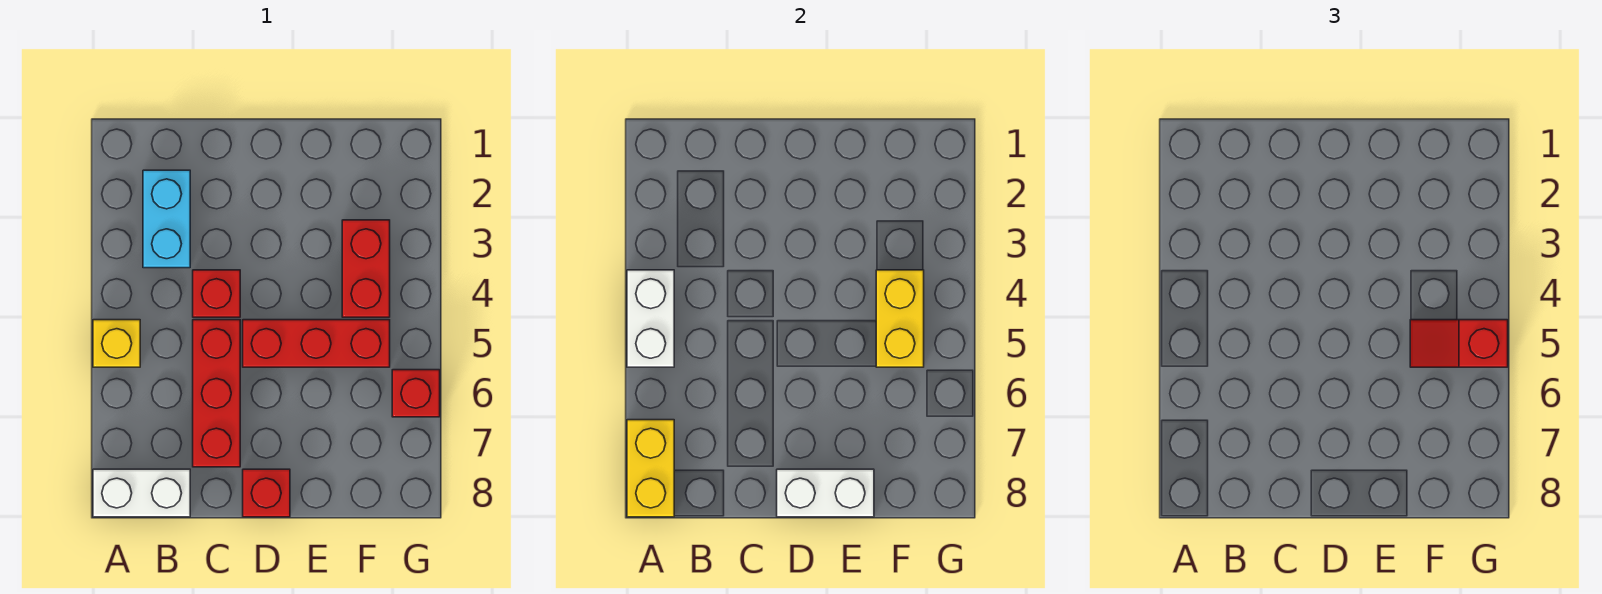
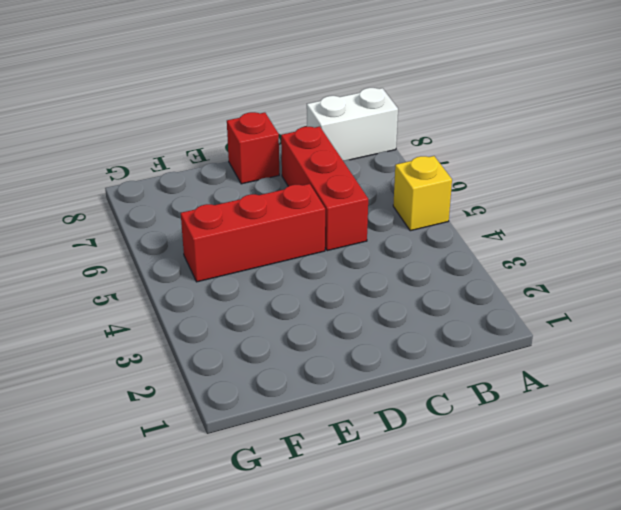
none -> cyan 1x2 brick [143,170,190,268]
none -> red 1x1 brick [193,270,240,317]
none -> red 1x2 brick [342,220,390,317]

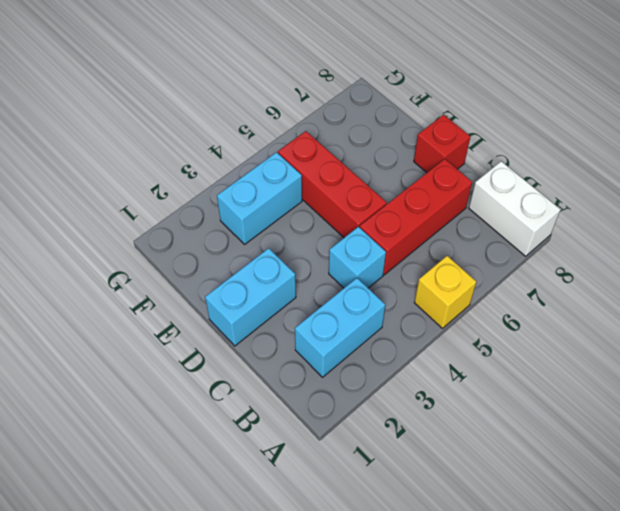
cyan 1x1 brick [329,227,386,288] -> red 1x1 brick [193,270,240,317]
cyan 1x2 brick [205,248,296,346] -> none
cyan 1x2 brick [217,152,302,244] -> red 1x2 brick [342,220,390,317]
none -> red 1x1 brick [392,370,440,417]
none -> white 1x2 brick [627,270,674,367]
none -> yellow 1x2 brick [627,420,674,517]

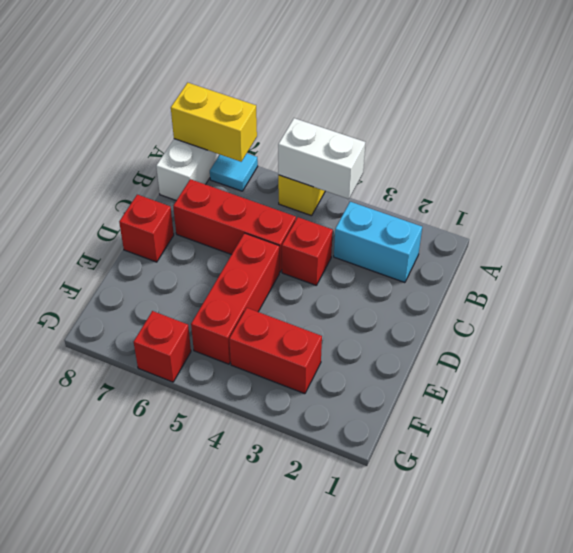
cyan 1x1 tile [210,154,258,191] -> none
none -> white 1x2 brick [777,469,874,517]
none -> yellow 1x2 brick [876,270,924,367]
none -> red 1x2 slope [1410,320,1508,367]

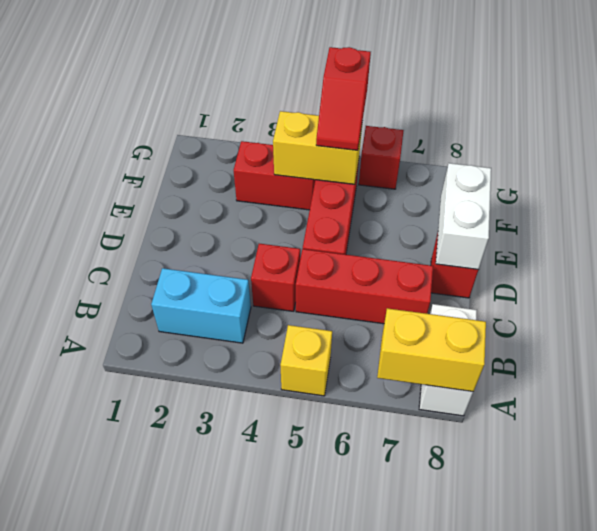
none -> white 1x2 brick [627,270,674,367]

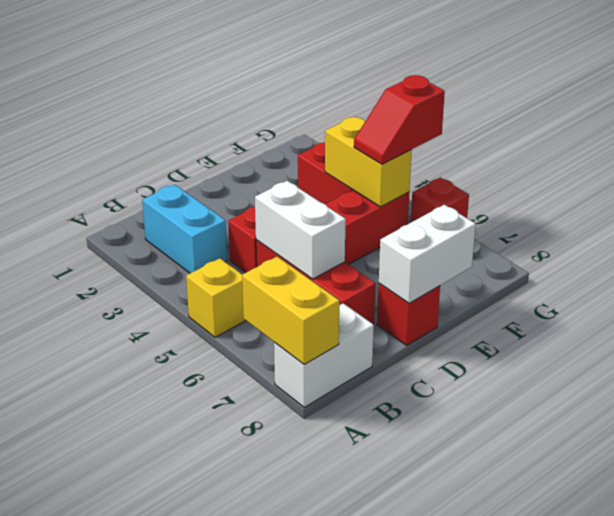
white 1x2 brick [255,181,346,279] -> white 1x2 brick moved to [627,270,674,367]

